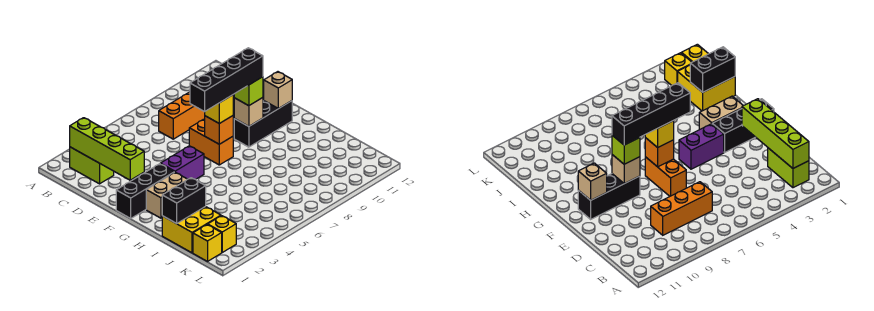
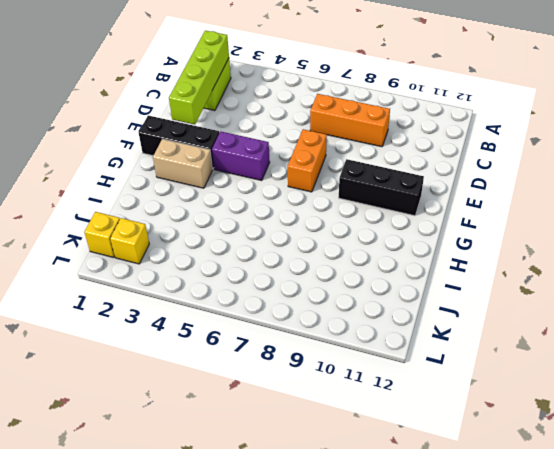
none -> yellow 2x2 brick [162,206,221,253]
none -> orange 1x1 brick [205,116,233,144]
none -> tan 1x1 brick [234,98,263,126]

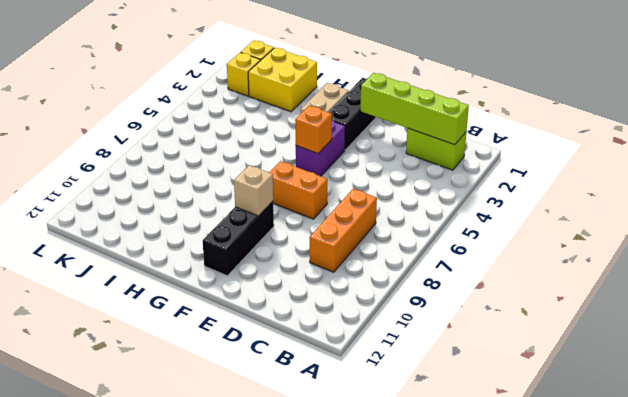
orange 1x1 brick [295,106,332,153] -> orange 1x1 brick moved to [205,116,233,144]
none -> tan 1x1 brick [264,72,292,109]
none -> black 1x2 brick [162,178,206,224]
none -> yellow 1x1 brick [205,95,233,124]

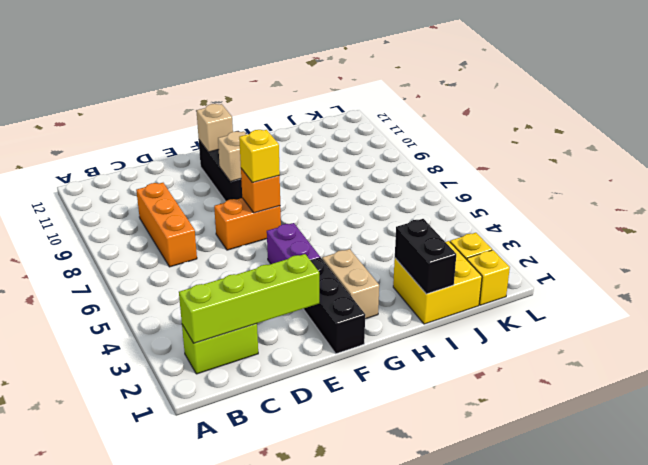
none -> lime 1x1 brick [234,77,263,106]
none -> black 1x4 brick [190,48,263,112]

